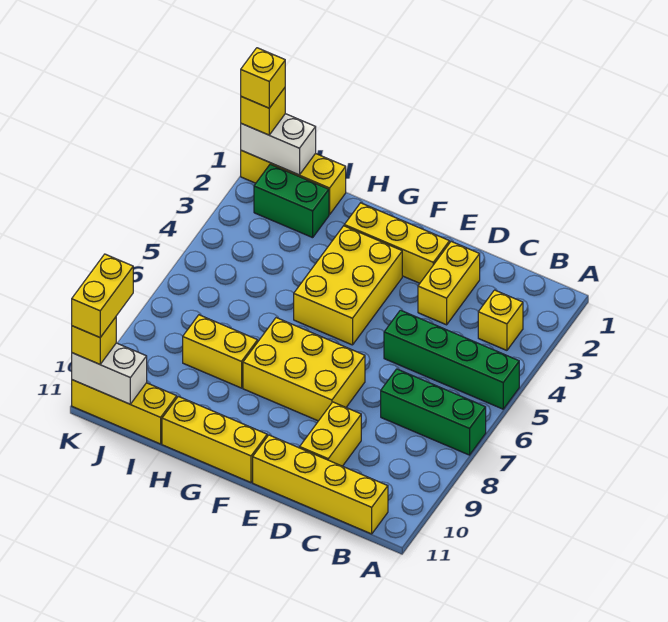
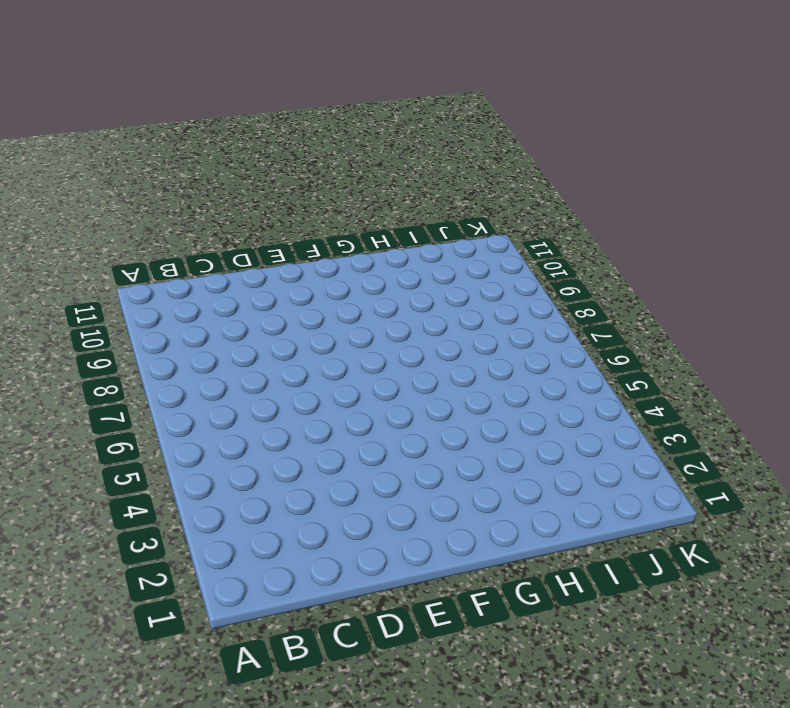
none -> green 1x4 brick [384,310,519,409]
none -> green 1x3 brick [381,369,486,455]
none -> yellow 1x1 brick [478,290,523,350]

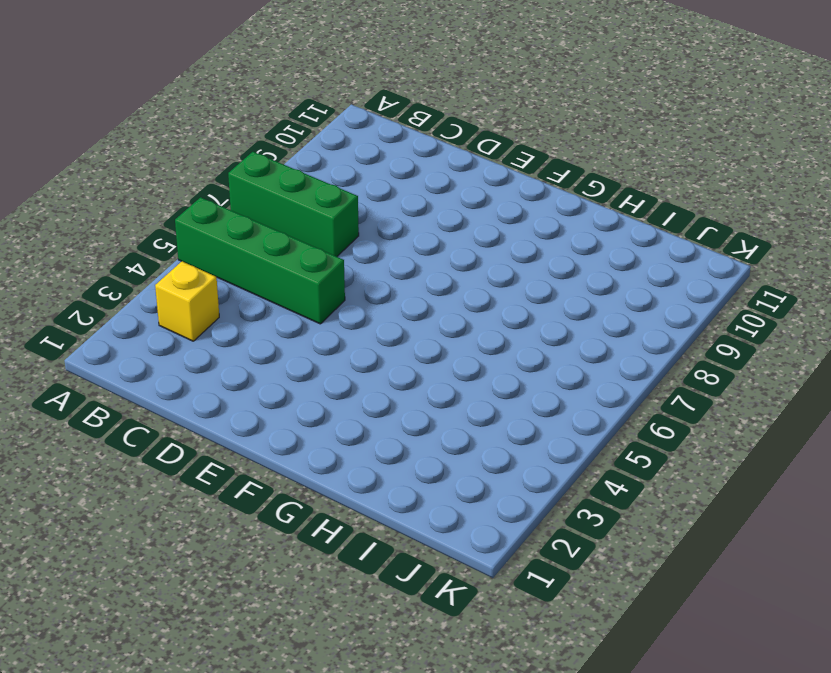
none -> yellow 1x4 brick [253,435,388,534]
none -> yellow 1x2 brick [418,242,480,325]
none -> yellow 1x2 brick [300,402,361,466]

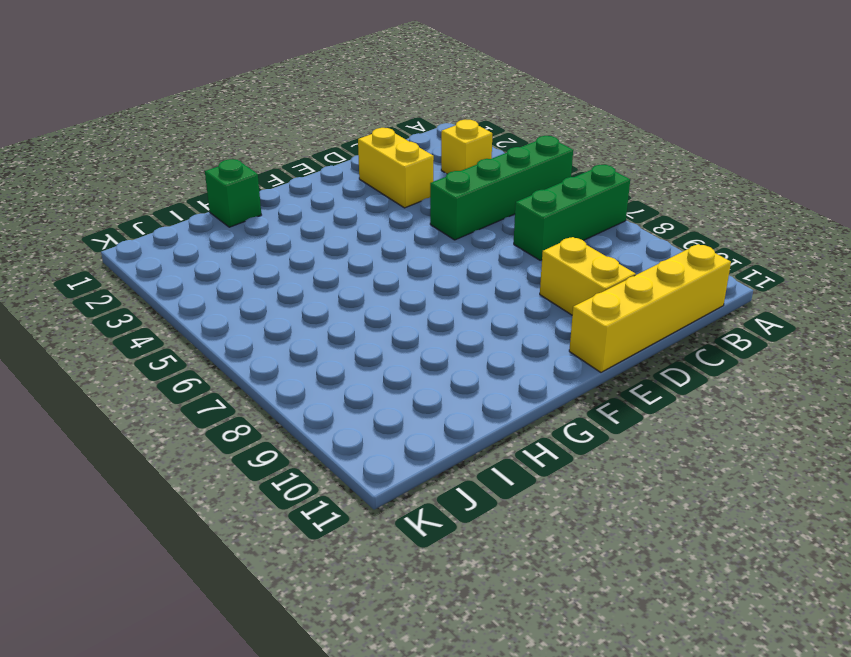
green 1x1 brick [205,159,261,227] -> none
none -> yellow 1x3 brick [344,203,450,283]
none -> yellow 2x3 brick [243,318,365,421]
none -> yellow 2x3 brick [294,226,402,345]

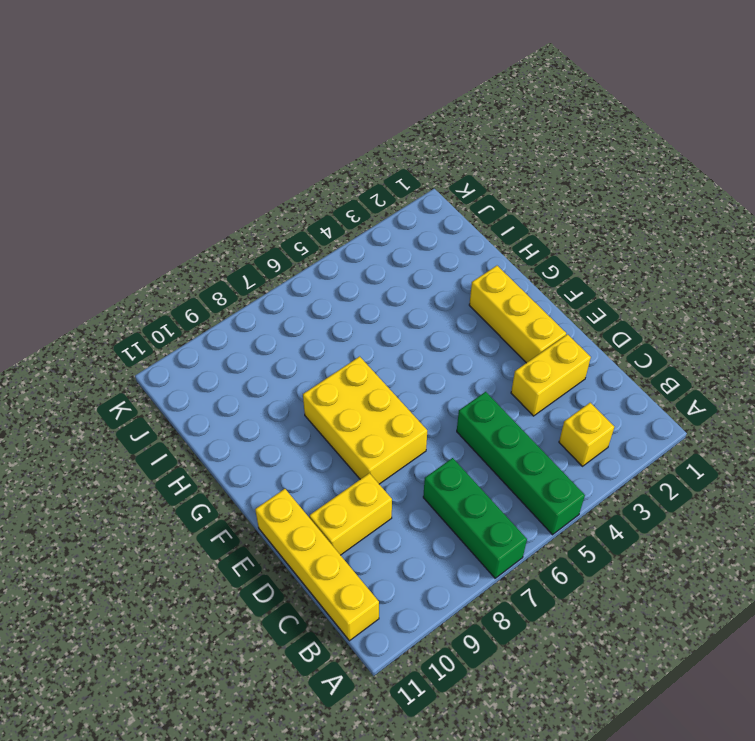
none -> yellow 2x3 brick [294,226,402,345]
none -> yellow 1x3 brick [162,396,267,482]
none -> yellow 1x2 brick [183,315,258,388]

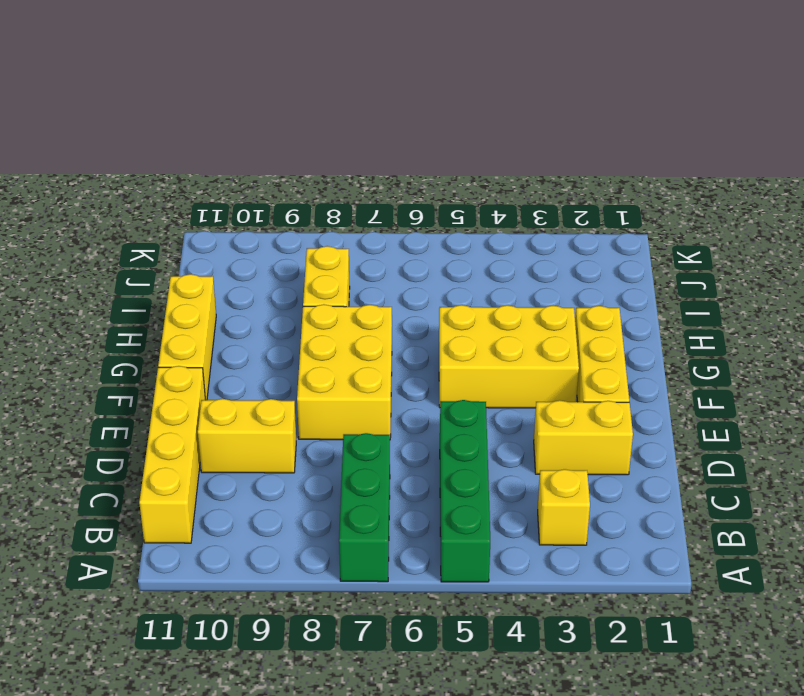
none -> yellow 1x3 brick [241,150,346,215]
none -> green 1x2 brick [254,164,329,238]
none -> yellow 1x3 brick [72,380,177,444]

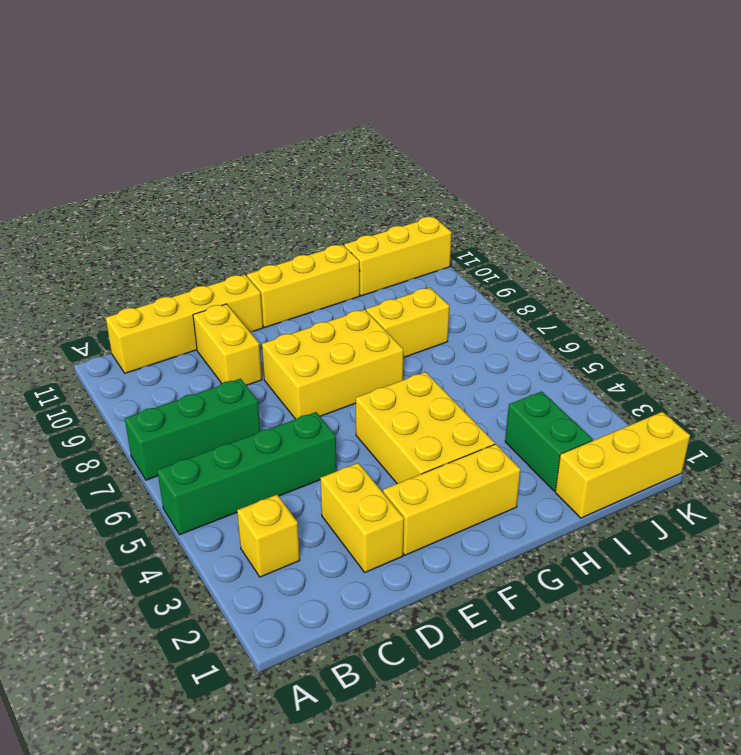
green 1x2 brick [505,391,593,491] -> green 1x2 brick turned to [254,164,329,238]
none -> white 1x2 brick [241,114,316,175]
none -> white 1x2 brick [72,343,147,404]
none -> yellow 1x1 brick [241,88,285,135]

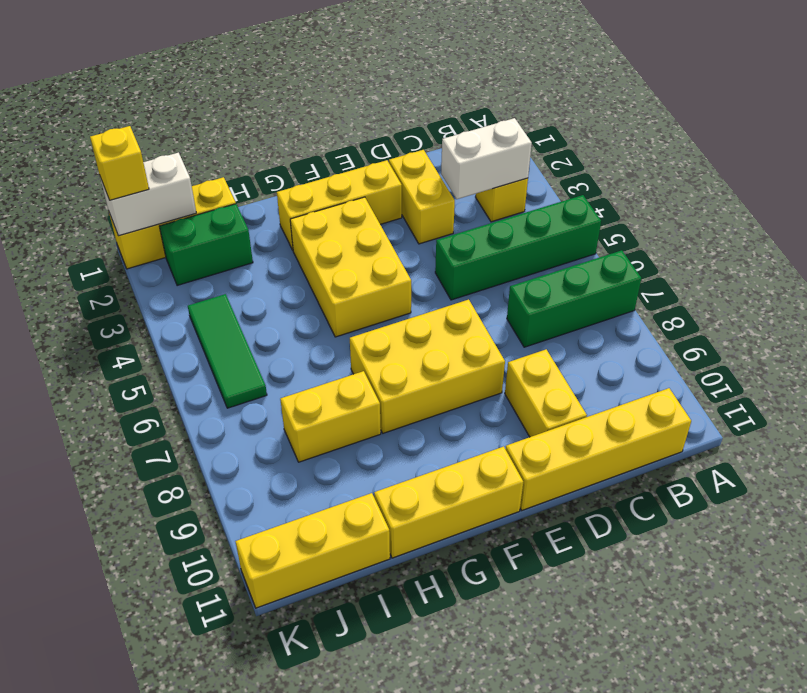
white 1x2 brick [441,118,532,199] -> white 1x2 brick moved to [72,343,147,404]
green 1x3 tile [188,294,267,408] -> none
none -> yellow 1x1 brick [72,317,116,364]
none -> yellow 1x1 brick [241,48,285,108]
none -> yellow 1x2 brick [72,254,133,337]

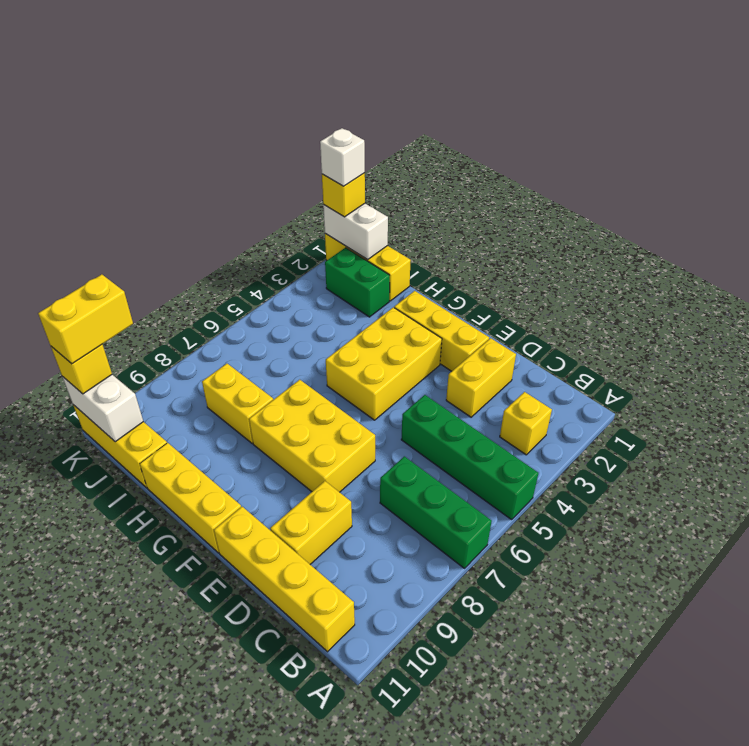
white 1x1 brick [320,128,365,186] -> yellow 1x1 brick [241,48,285,108]

